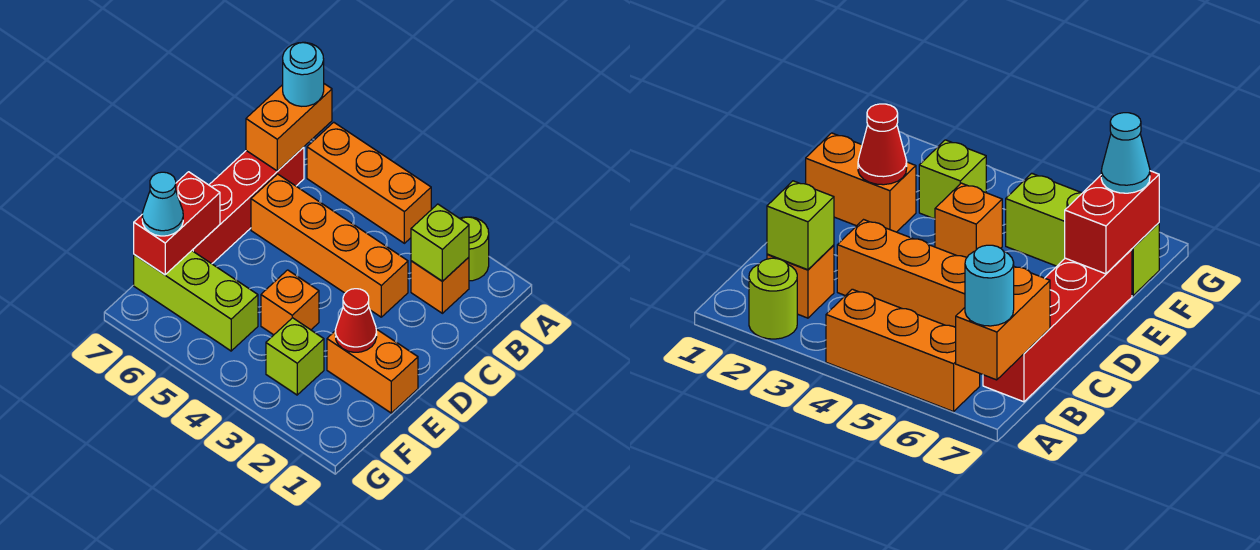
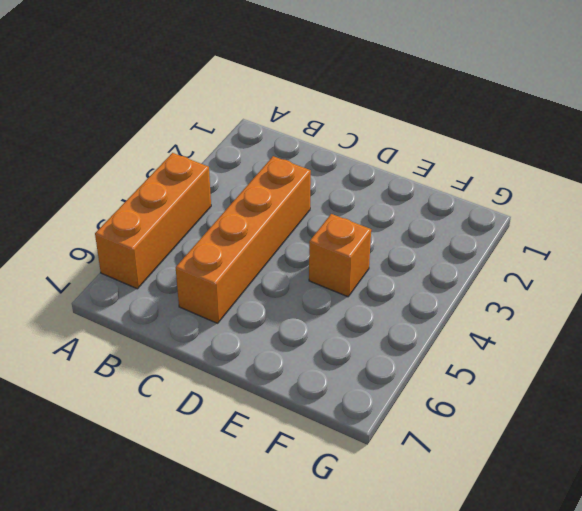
none -> lime 1x1 round brick [460,217,489,281]
none -> orange 1x1 brick [411,257,469,313]
none -> red 1x4 brick [192,147,304,264]

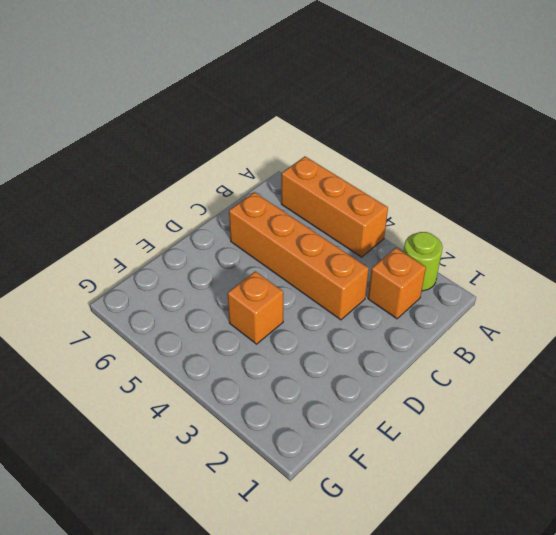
none -> red 1x4 brick [192,147,304,264]
none -> orange 1x2 brick [327,329,418,413]
none -> lime 1x1 brick [266,318,324,395]

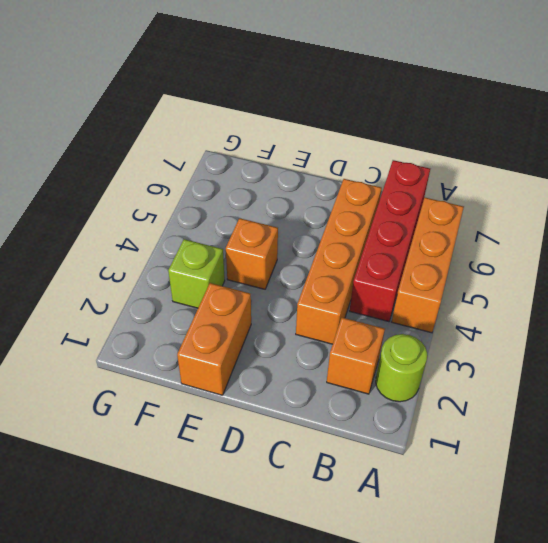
red 1x4 brick [349,160,430,322] -> red 1x4 brick turned to [192,147,304,264]
none -> lime 1x3 brick [134,251,258,351]
none -> orange 1x2 brick [246,84,332,171]
none -> lime 1x1 brick [411,204,469,281]

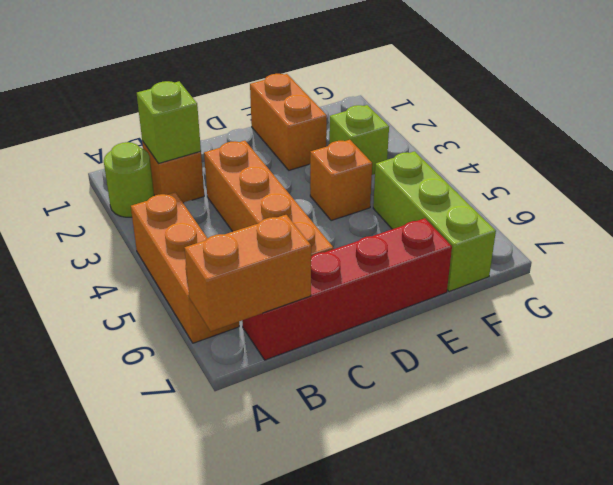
none -> red 1x1 cone [335,289,377,352]
none -> red 1x2 brick [134,172,220,275]
none -> cyan 1x1 round brick [283,42,324,106]

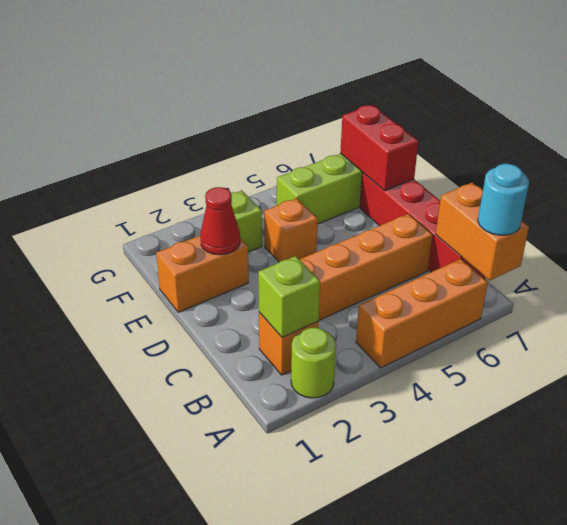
none -> cyan 1x1 cone [142,172,183,236]

